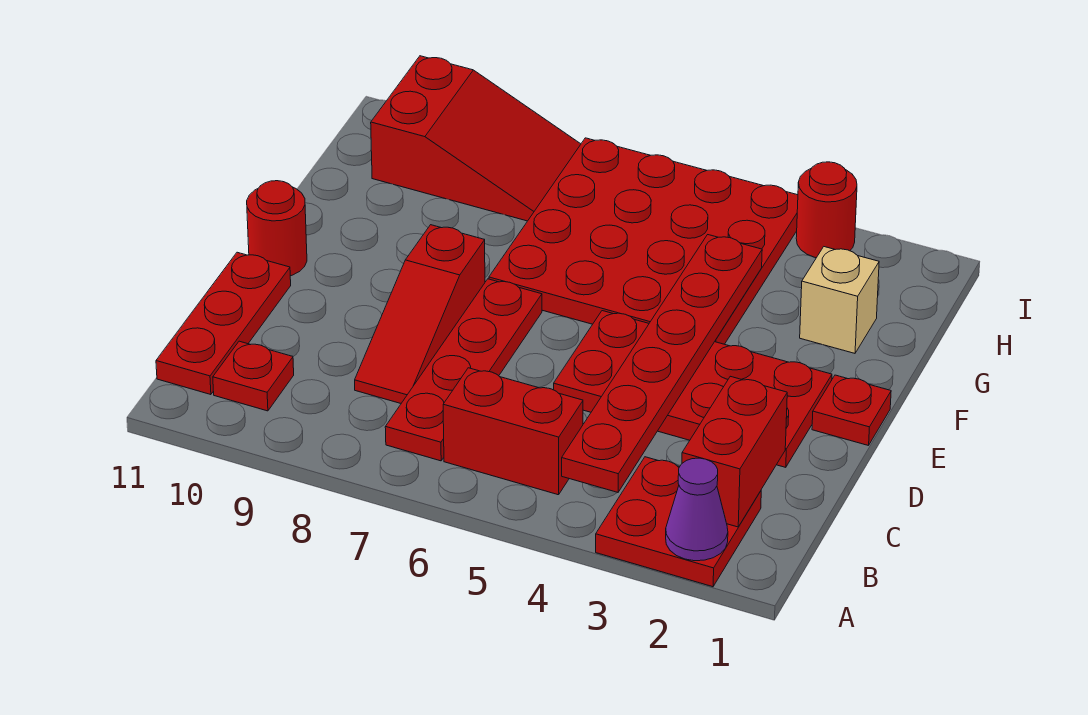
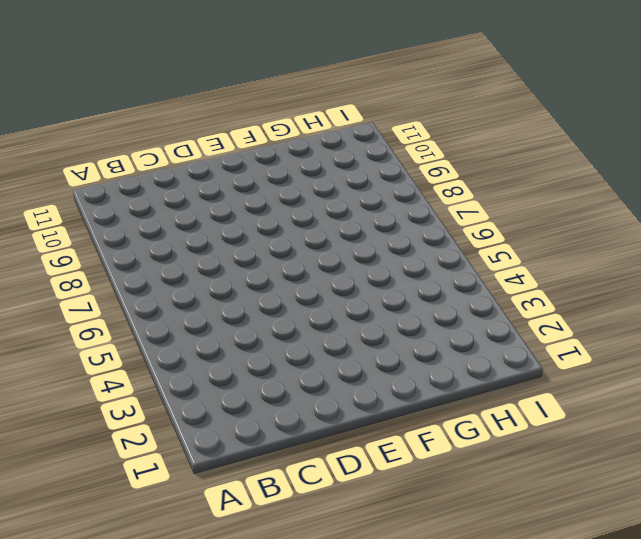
none -> red 2x2 plate [596,457,761,587]
none -> red 1x2 brick [443,368,583,495]
none -> red 1x4 plate [385,279,542,461]

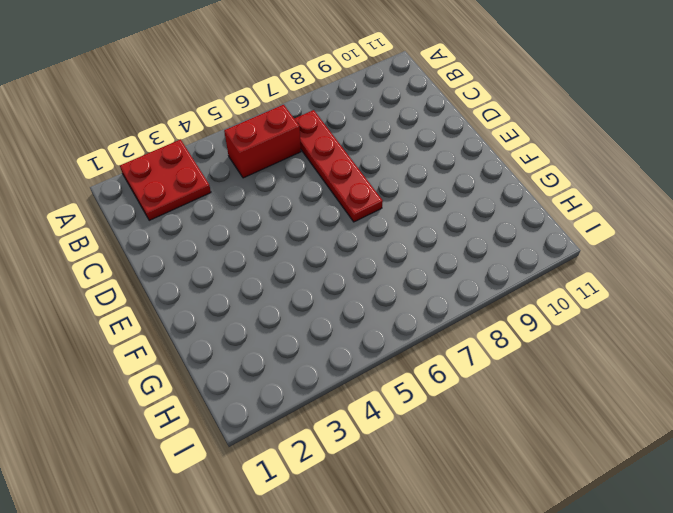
none -> red 1x1 plate [213,341,294,411]
none -> red 1x3 plate [156,252,291,395]
none -> red 1x3 slope [355,225,485,403]

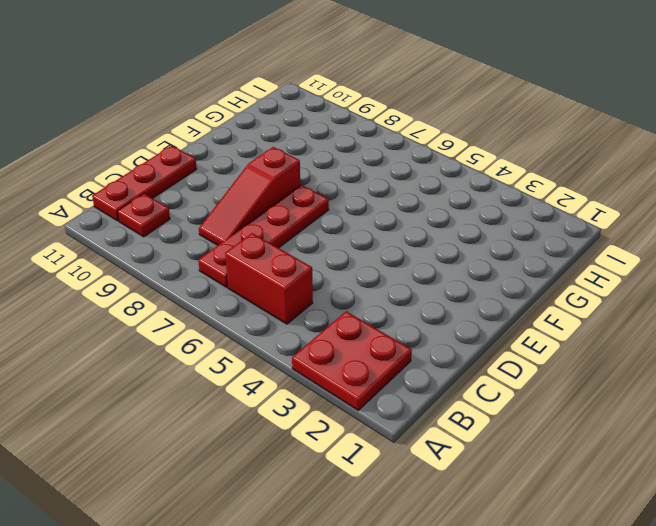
none -> red 2x4 plate [554,311,832,467]
none -> red 1x1 plate [812,375,891,446]
none -> red 1x1 round brick [247,181,307,276]

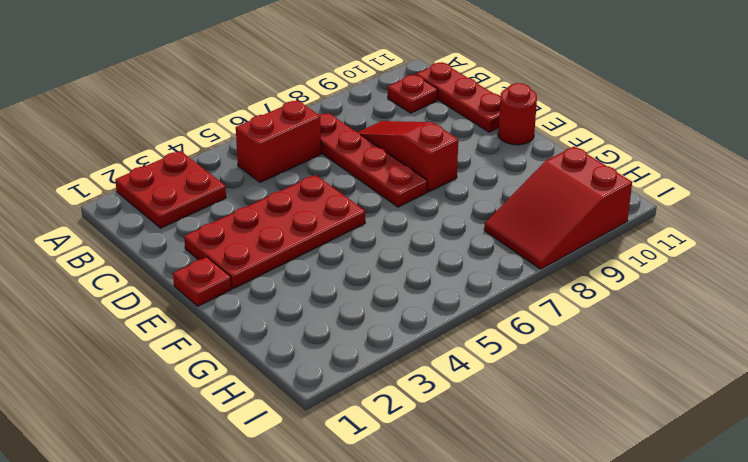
none -> red 4x4 plate [489,138,798,344]
none -> tan 1x1 brick [800,247,879,353]
none -> red 1x1 round brick [796,162,857,258]

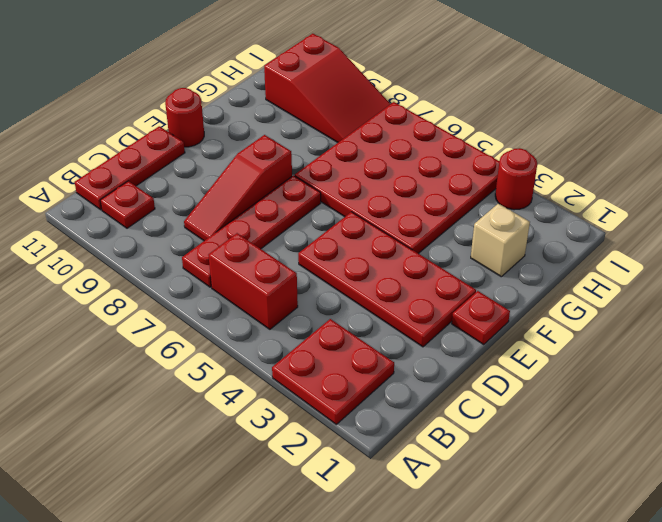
none -> purple 1x1 cone [666,458,728,561]
none -> red 1x2 brick [682,376,787,527]
none -> red 1x6 plate [562,235,762,492]

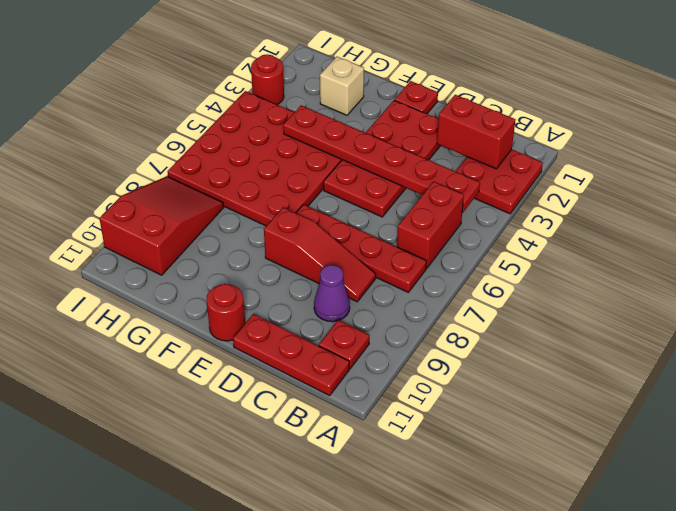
purple 1x1 cone [314,265,350,322] -> purple 1x1 cone moved to [666,458,728,561]

